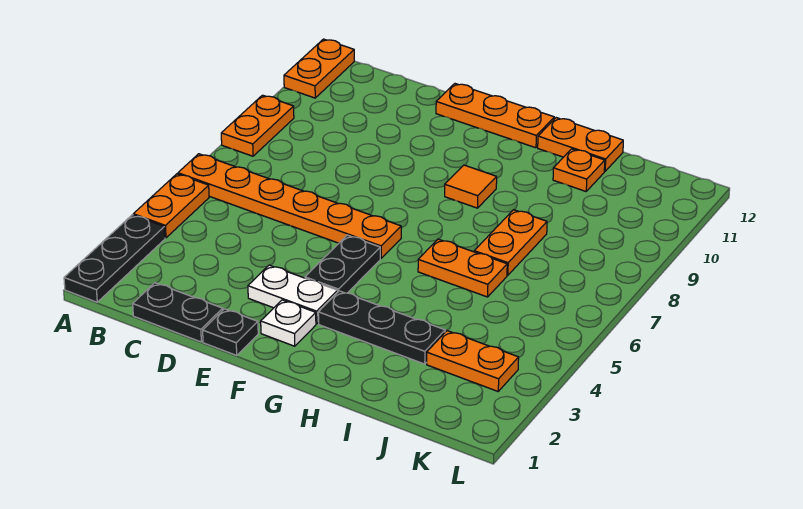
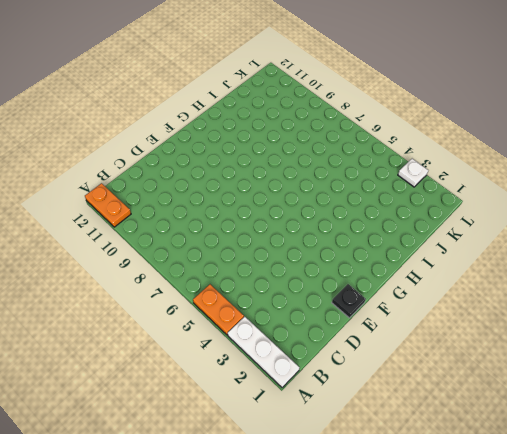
white 1x3 plate [228,317,300,388] -> black 1x3 plate [64,215,165,302]
white 1x1 plate [398,159,428,187] -> white 1x1 plate moved to [261,300,316,346]
none -> orange 1x6 plate [178,154,401,258]
none -> orange 1x2 plate [221,95,294,156]
none -> black 1x2 plate [133,283,223,342]

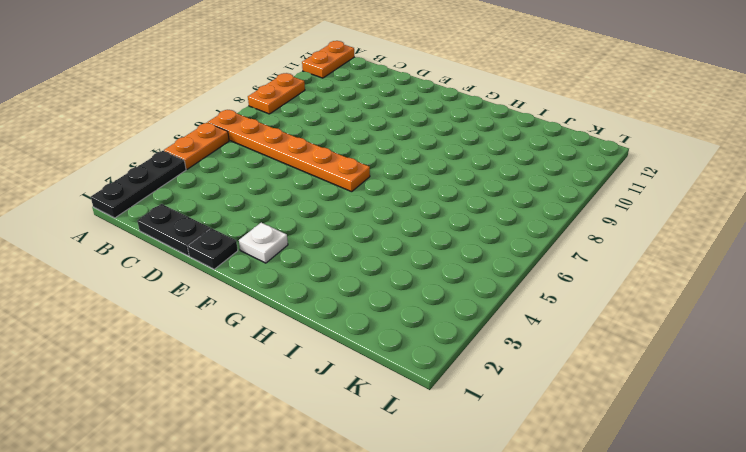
none -> white 1x2 plate [248,265,338,324]
none -> orange 1x3 plate [436,84,554,148]
none -> black 1x2 plate [305,235,380,293]

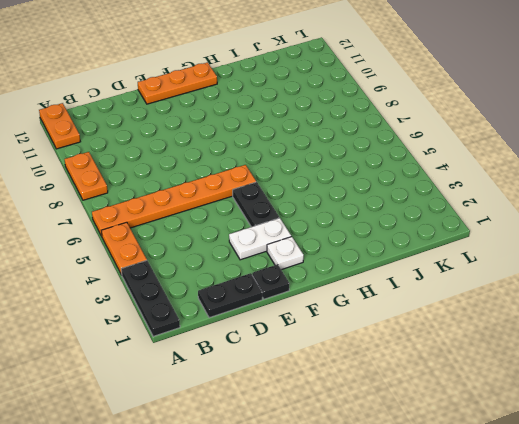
none -> black 1x3 plate [318,291,445,364]
none -> orange 1x1 tile [445,165,497,208]
none -> orange 1x2 plate [418,239,507,297]

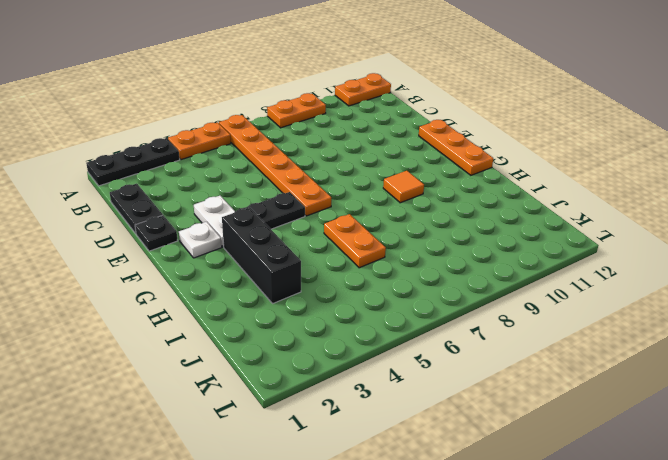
black 1x3 brick [222,207,301,304] -> black 1x3 plate [318,291,445,364]
none -> orange 1x2 plate [538,118,623,171]
none -> orange 1x2 plate [474,210,547,275]
none -> orange 1x1 plate [553,149,605,191]

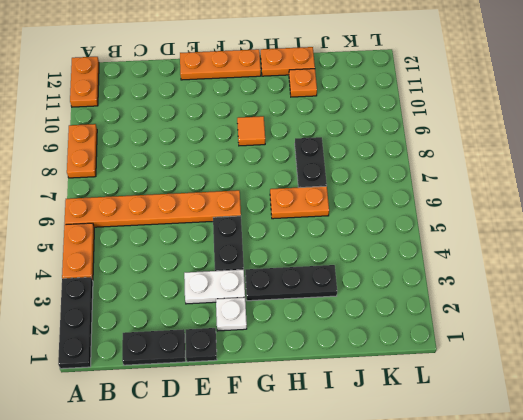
black 1x2 plate [295,137,327,187] -> orange 1x2 plate [474,210,547,275]
none -> orange 1x2 plate [427,331,519,391]

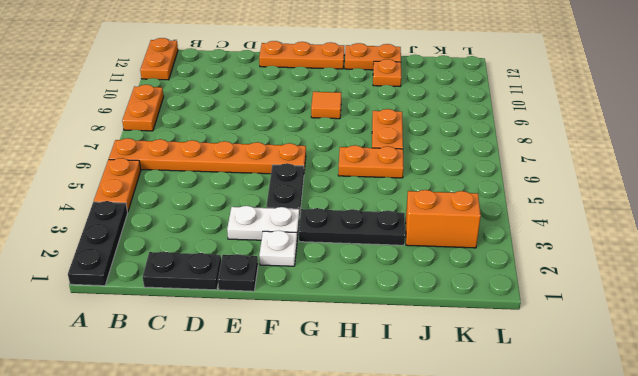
orange 1x2 brick [405,190,481,248] -> orange 1x2 plate [427,331,519,391]

